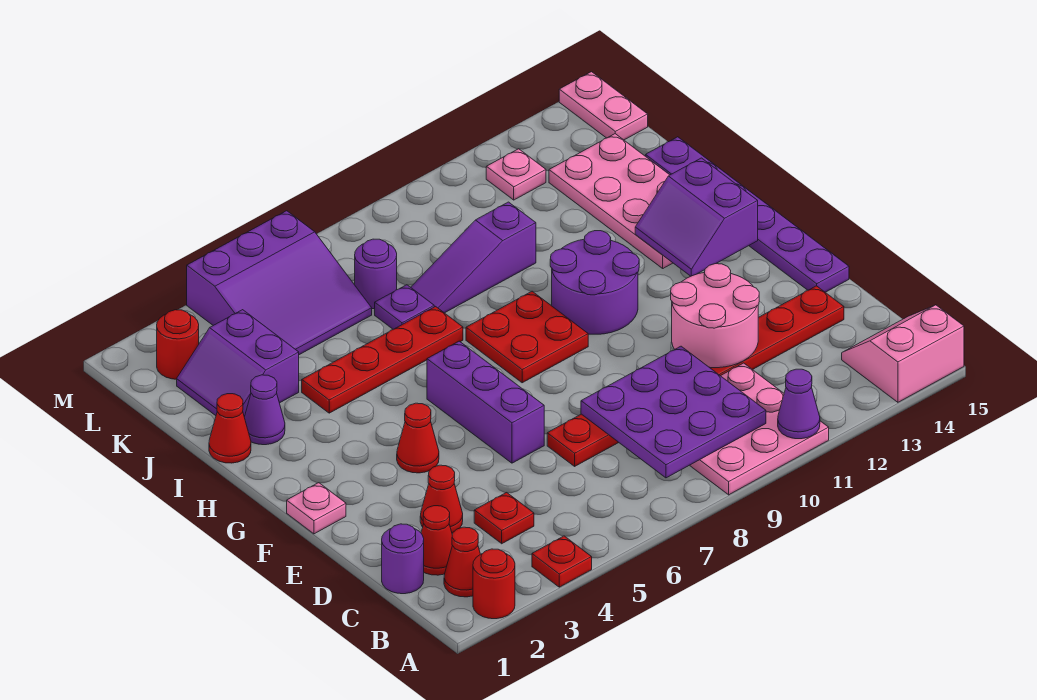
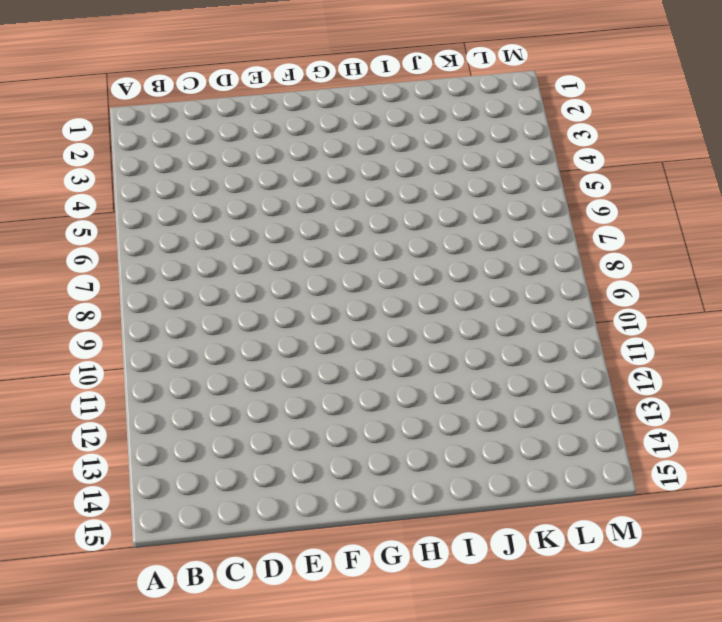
none -> red 1x1 round brick [473,549,515,619]
none -> red 1x1 plate [532,536,592,587]
none -> pink 3x3 plate [690,363,829,495]
none -> pink 2x2 slope [842,305,964,402]

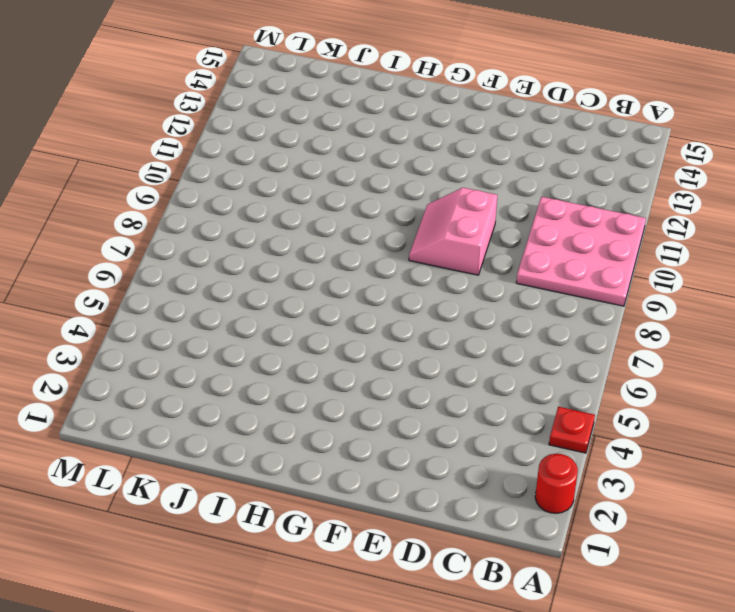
pink 2x2 slope [409,188,497,275] -> pink 2x2 slope moved to [842,305,964,402]
none -> red 1x1 cone [444,527,480,597]
none -> purple 1x1 round brick [382,524,424,594]
none -> red 1x1 cone [421,506,452,575]
none -> red 1x1 plate [474,493,534,544]

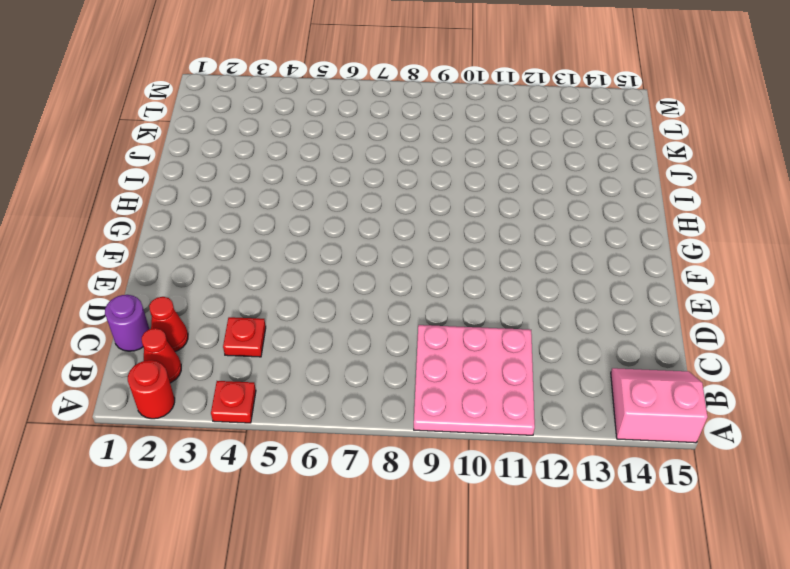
none -> red 1x1 cone [420,465,463,533]
none -> red 1x8 plate [547,286,844,466]
none -> purple 1x3 brick [427,341,544,463]
none -> purple 1x6 plate [646,137,849,292]

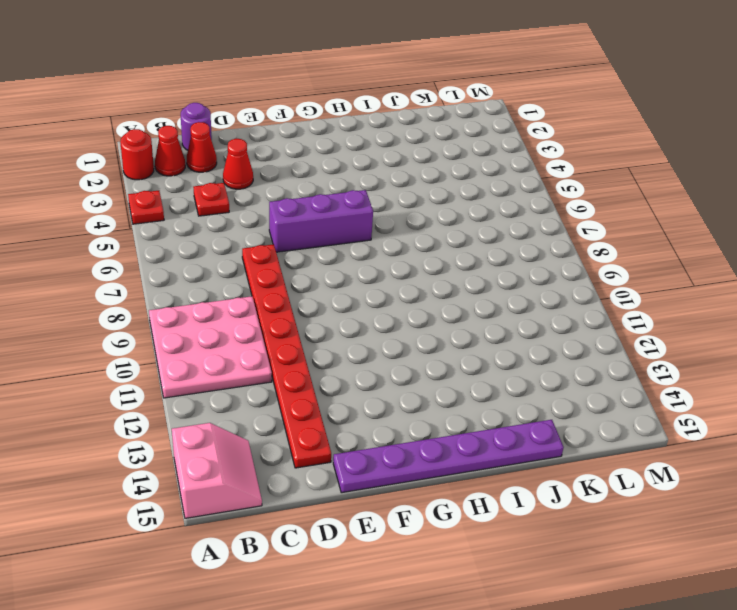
none -> pink 1x1 plate [287,483,346,534]
none -> red 1x1 cone [397,403,439,473]
none -> red 2x2 plate [466,291,588,383]
none -> purple 2x2 round brick [550,231,639,334]

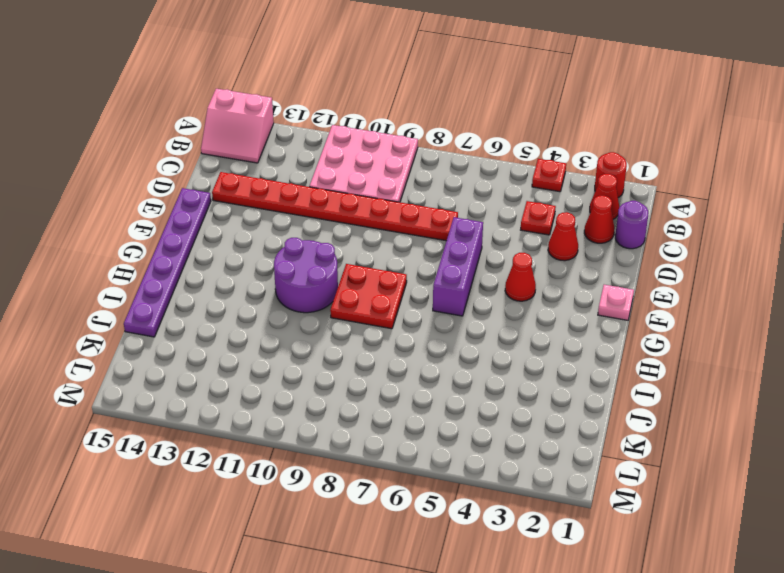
none -> pink 2x4 plate [549,134,672,268]
none -> red 1x1 cone [209,394,251,463]
none -> purple 1x1 cone [244,375,285,445]
none -> red 1x4 plate [302,307,463,413]

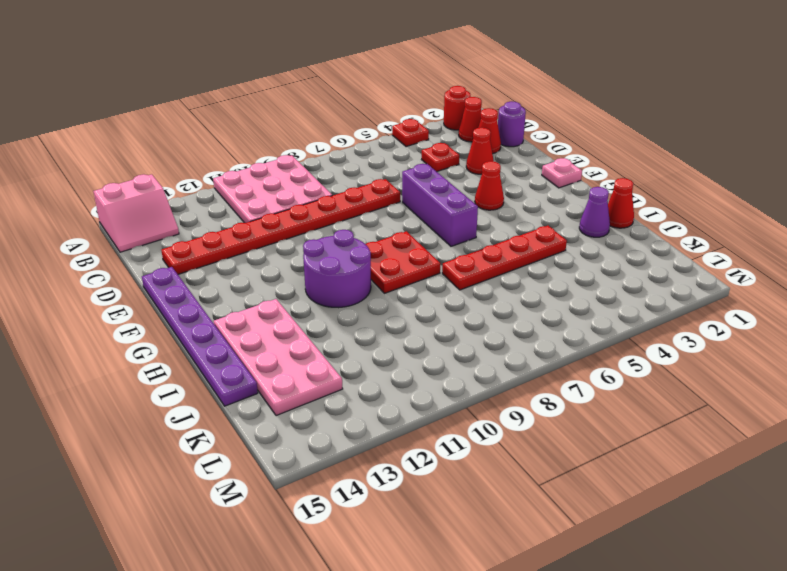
none -> purple 2x2 slope [177,310,299,417]
none -> purple 1x1 plate [375,285,434,329]
none -> purple 1x3 slope [411,202,536,313]
none -> purple 3x3 slope [187,211,372,355]

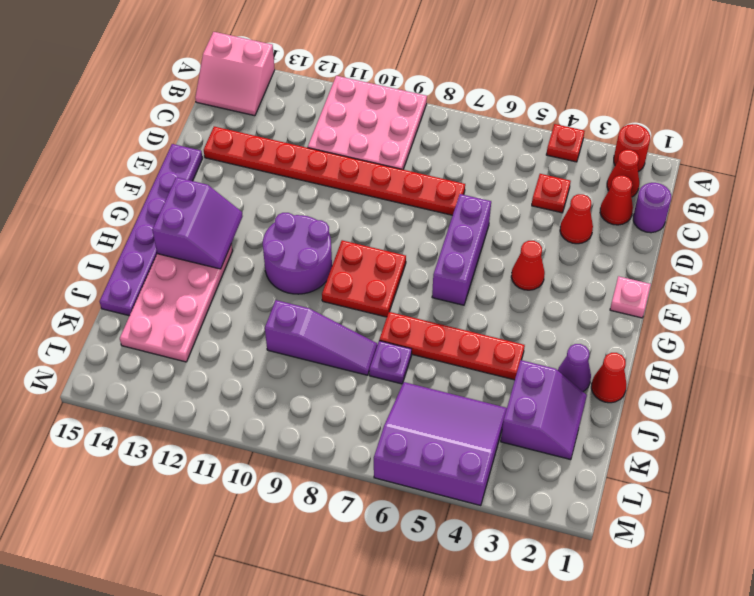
none -> purple 1x1 round brick [355,239,397,309]
none -> red 1x1 round brick [157,310,199,379]
none -> pink 1x1 plate [486,149,546,200]
none -> pink 1x2 plate [559,72,648,140]

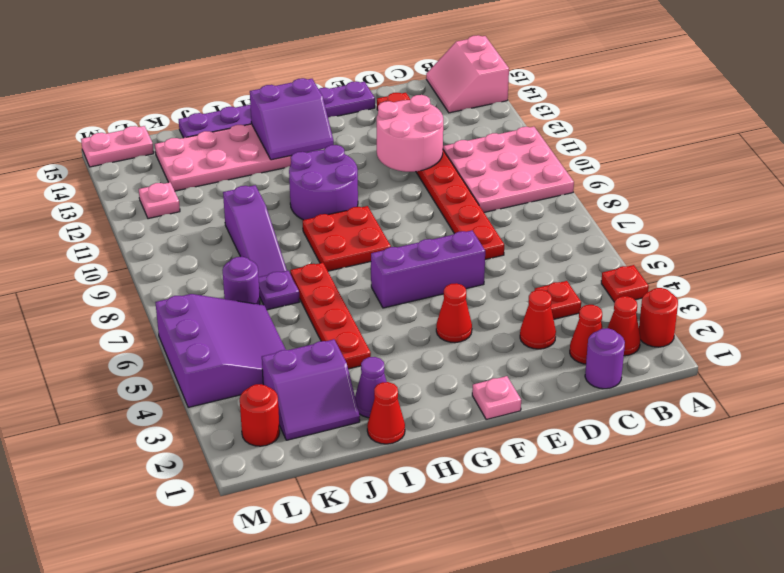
none -> purple 1x1 cone [778,369,820,439]
none -> purple 3x3 plate [581,346,766,478]

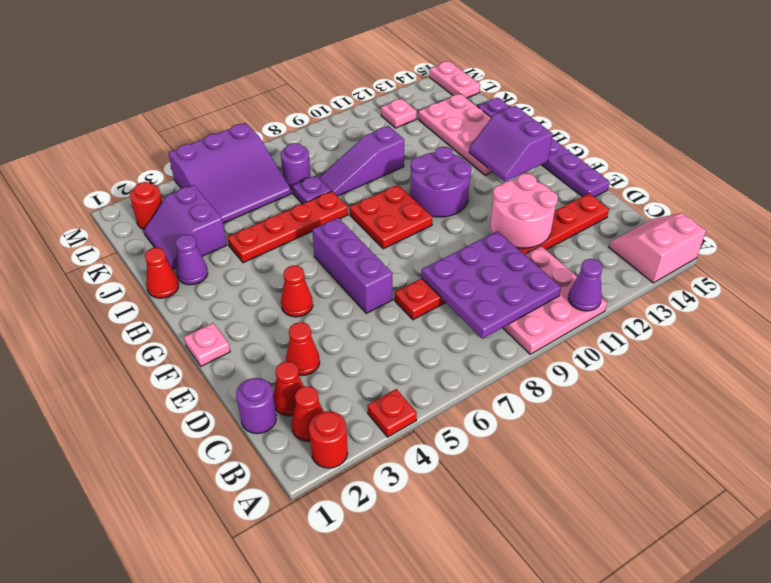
none -> red 1x1 plate [474,493,534,544]

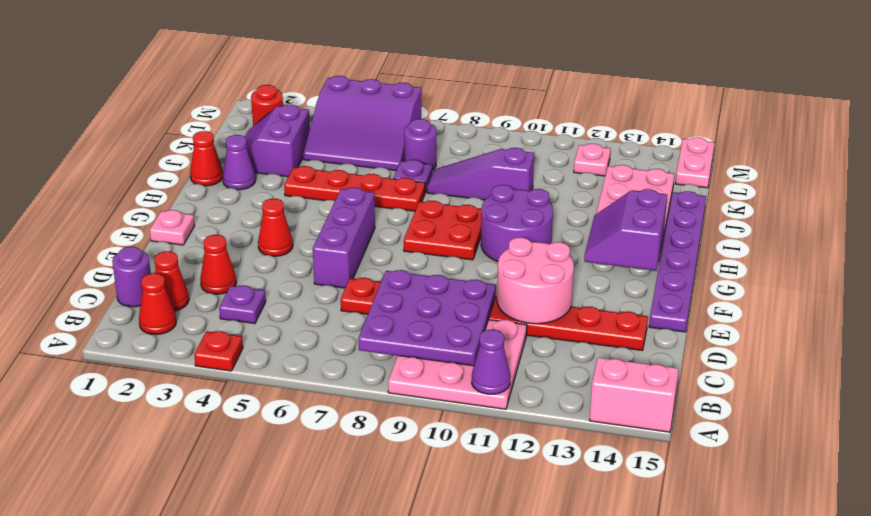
purple 1x1 plate [219,285,266,323] -> red 1x1 plate [474,493,534,544]
none -> red 1x1 round brick [473,549,515,619]

